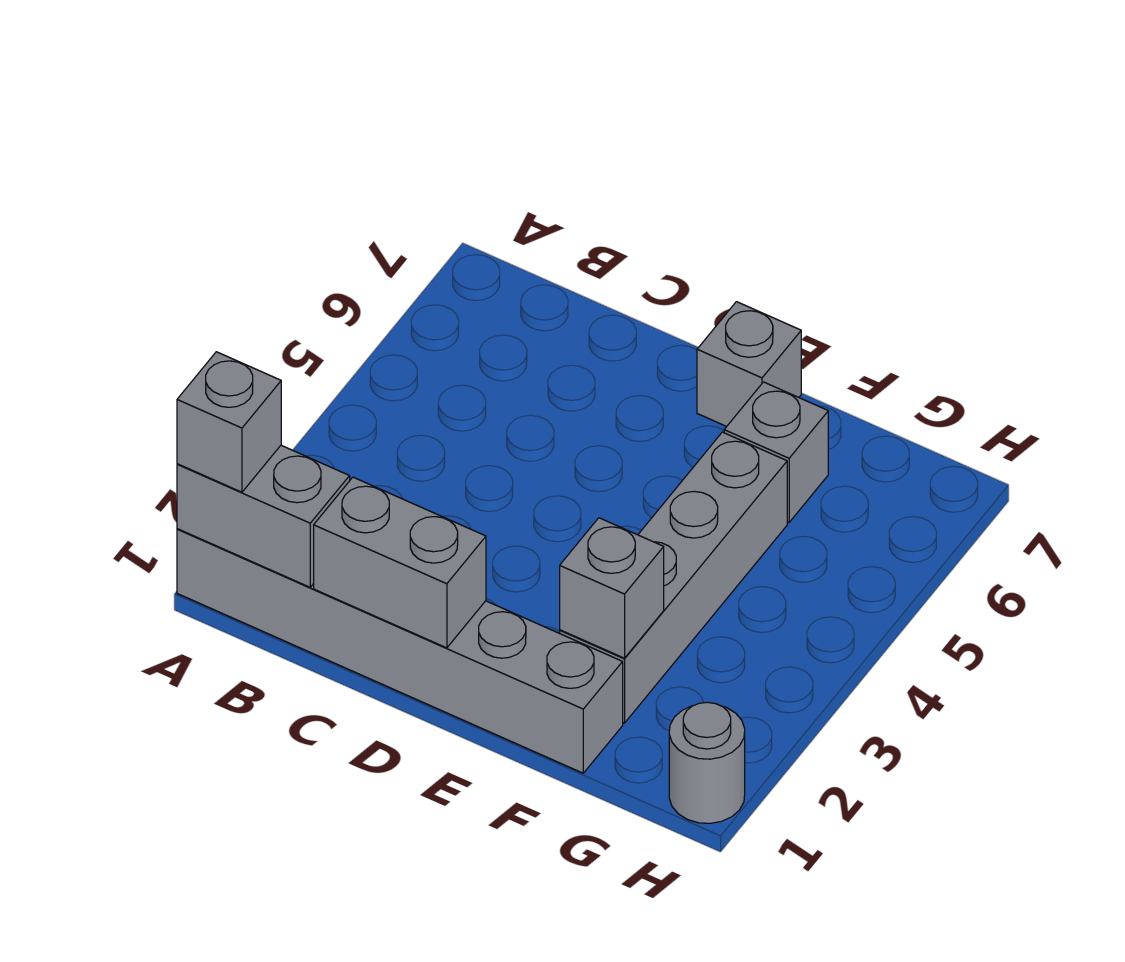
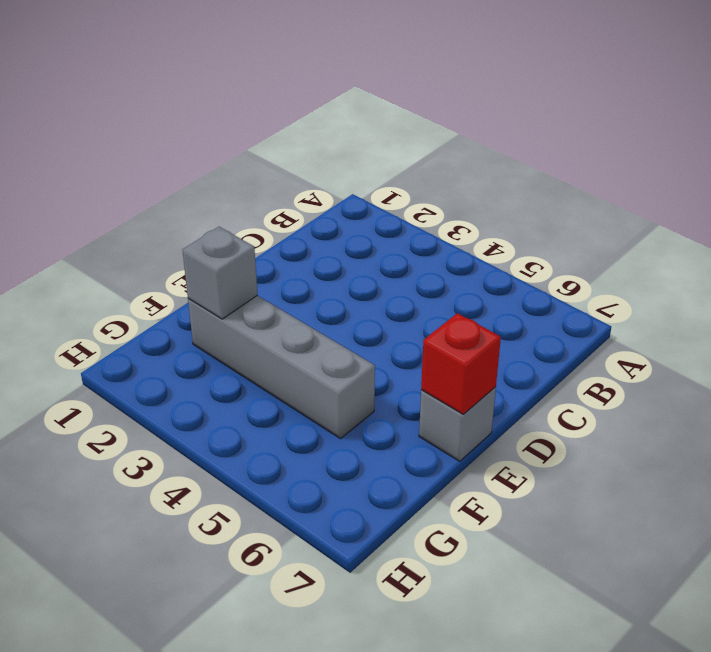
red 1x1 brick [421,313,501,414] -> none
none -> grey 1x6 brick [177,529,623,773]
none -> grey 1x1 brick [724,382,828,522]

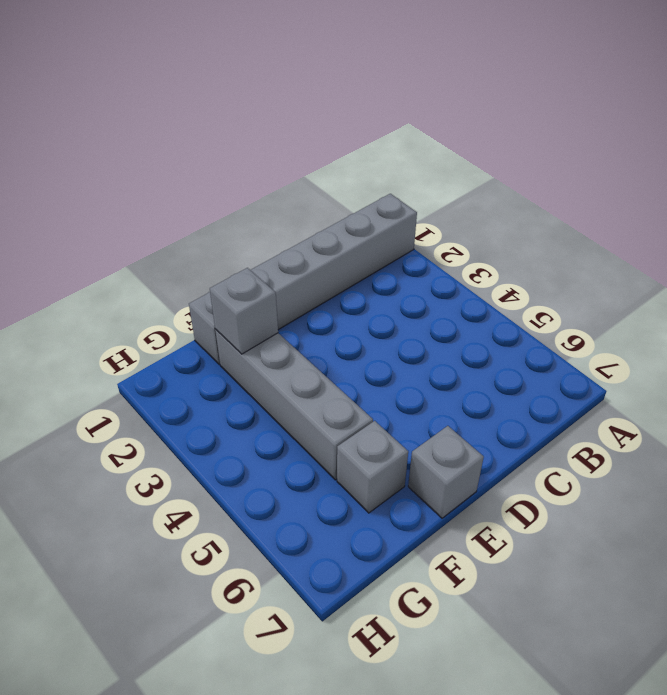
none -> grey 1x1 round brick [669,702,745,823]
none -> grey 1x2 brick [177,445,350,587]

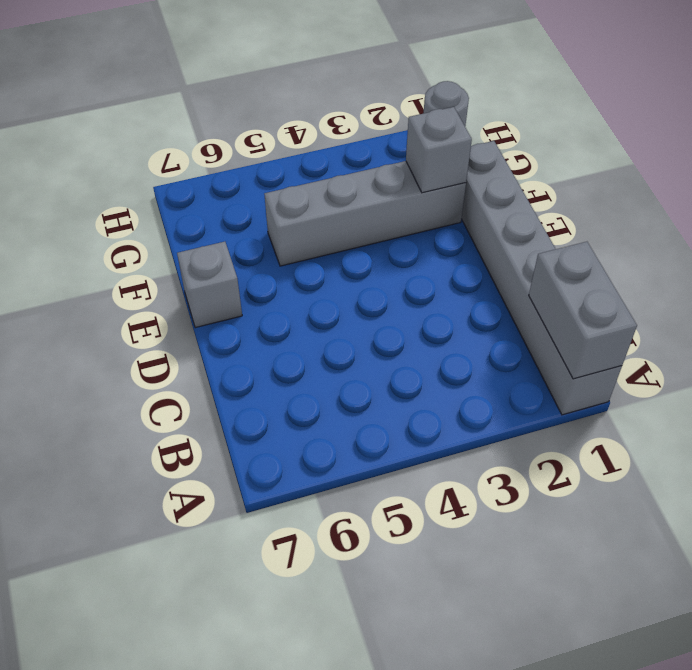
none -> grey 1x1 brick [724,382,828,522]
none -> grey 1x2 brick [314,477,486,648]

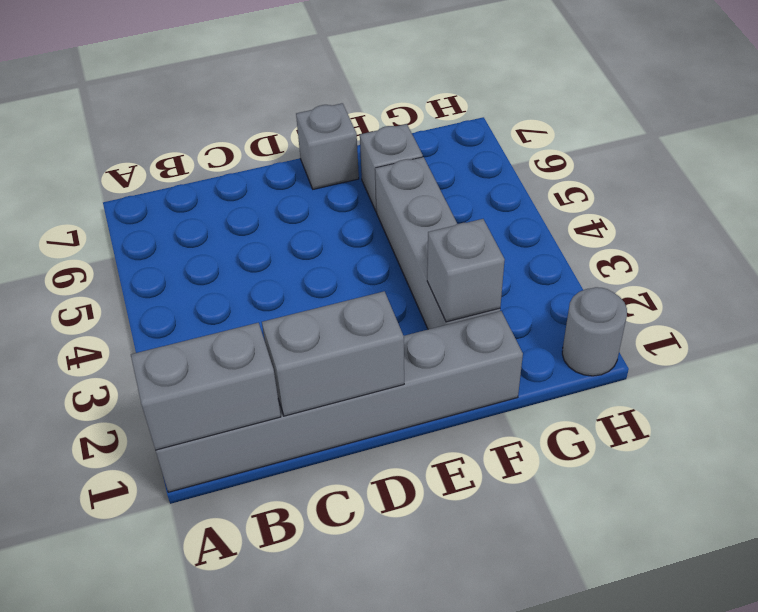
none -> grey 1x1 brick [177,352,281,492]

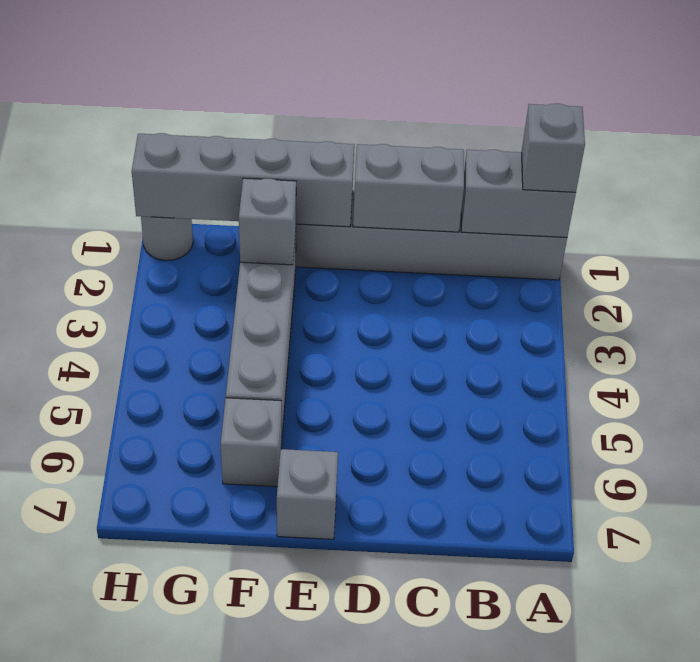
grey 1x4 brick [132,133,354,227] -> none

